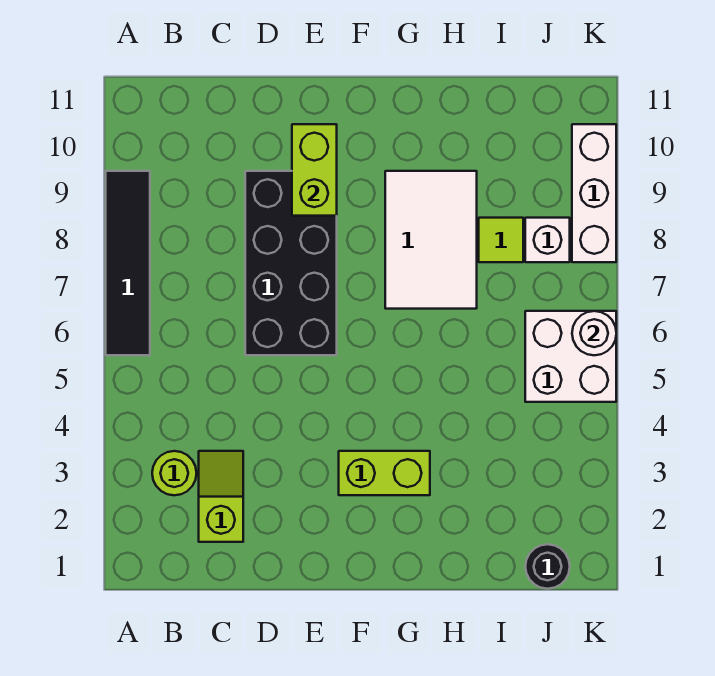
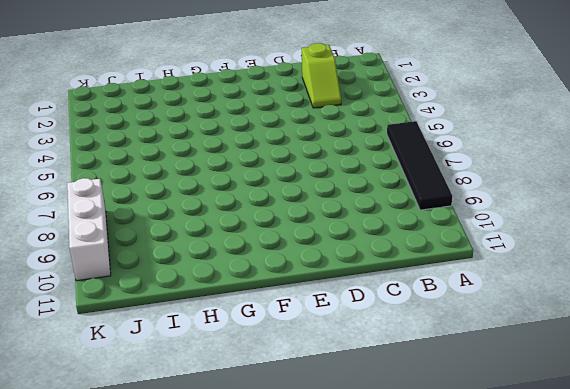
none -> lime 1x1 round brick [152,451,197,495]
none -> black 2x4 brick [245,171,337,355]
none -> lime 1x2 brick [339,451,430,495]

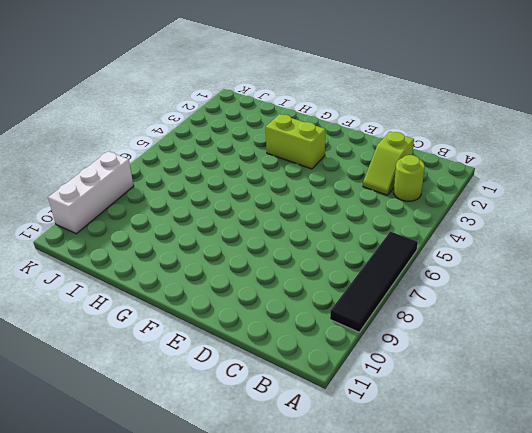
none -> black 2x4 brick [245,171,337,355]
none -> white 2x3 tile [385,171,477,309]
none -> lime 1x1 tile [479,218,523,262]

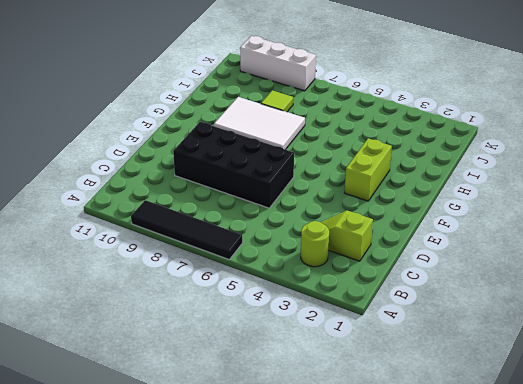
none -> black 1x1 round brick [525,544,570,589]
none -> white 2x2 brick [525,311,616,402]
none -> white 1x1 brick [525,218,570,262]

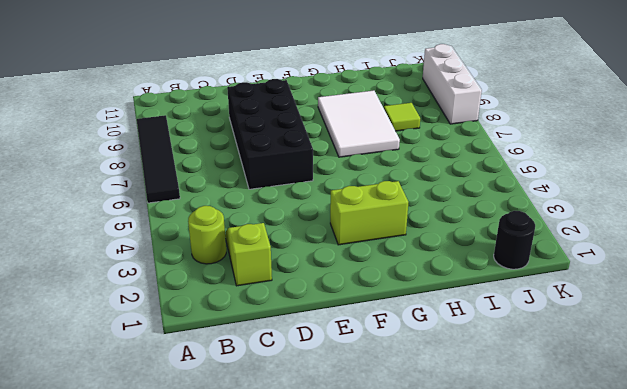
none -> white 2x2 brick [525,311,616,402]
none -> white 1x1 brick [525,218,570,262]
none -> lime 1x2 brick [292,124,337,216]

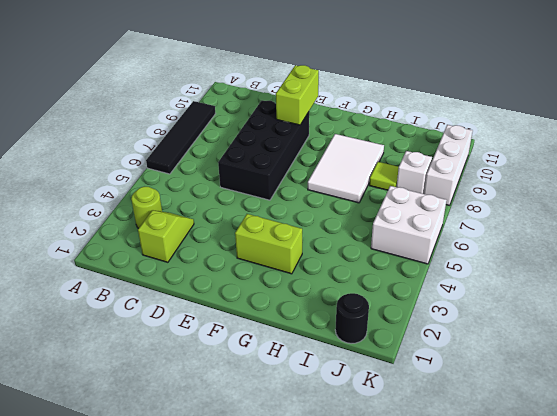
none -> white 1x1 round brick [572,311,616,355]

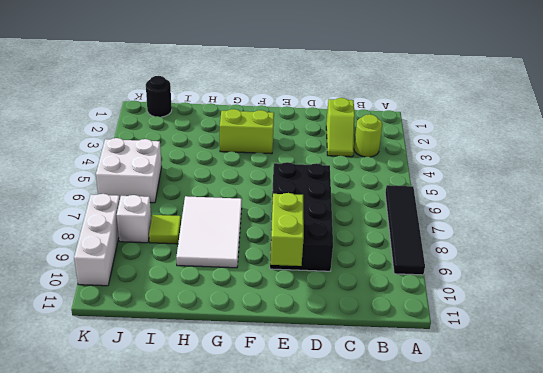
none -> white 1x1 round brick [572,311,616,355]

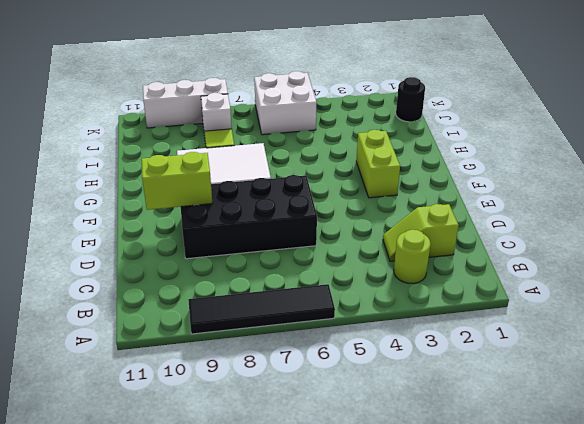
none -> white 1x1 round brick [572,311,616,355]

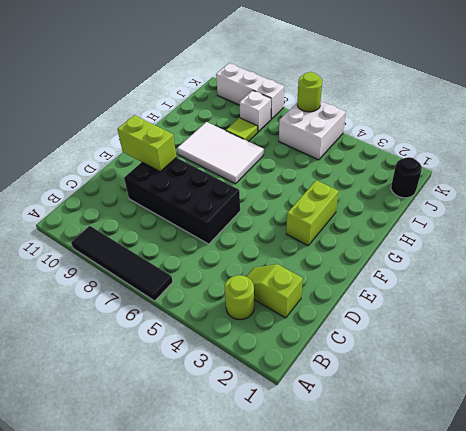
lime 1x1 round brick [297,72,322,112] -> white 1x1 round brick [572,311,616,355]

